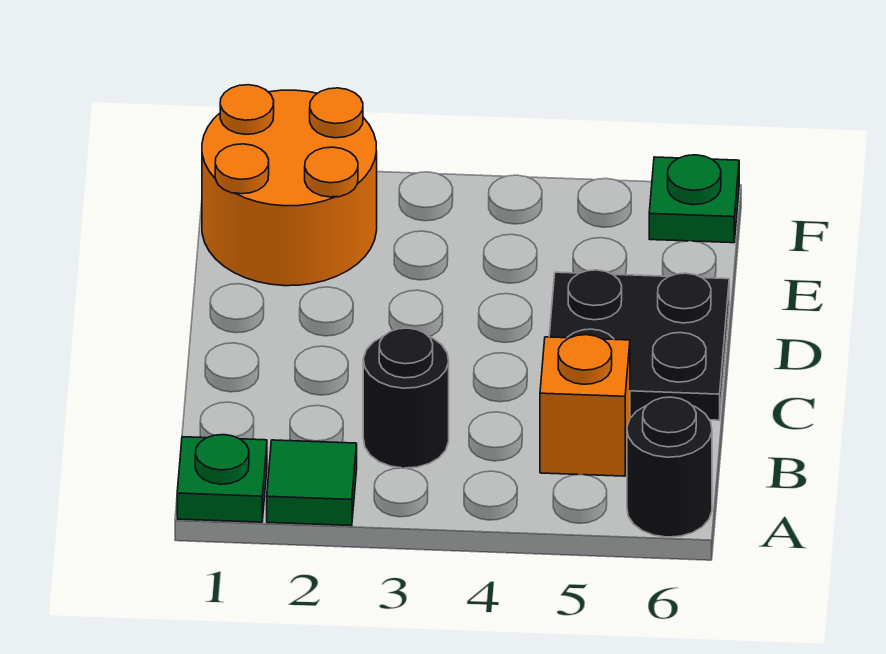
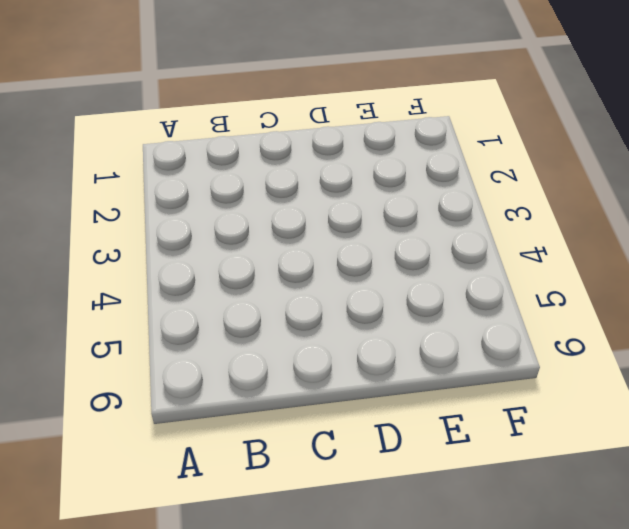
none -> green 1x1 plate [177,435,267,522]
none -> green 1x1 tile [267,440,357,526]

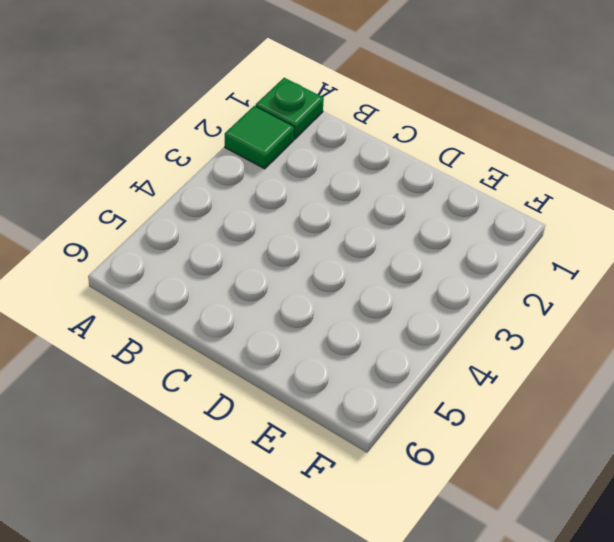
none -> black 1x1 round brick [627,397,712,537]
none -> black 1x1 round brick [363,328,449,468]

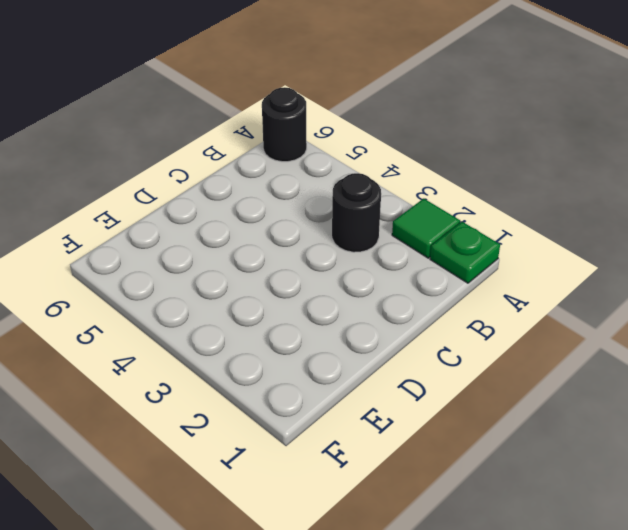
none -> orange 1x1 brick [540,335,630,476]
none -> black 2x2 plate [549,270,729,420]

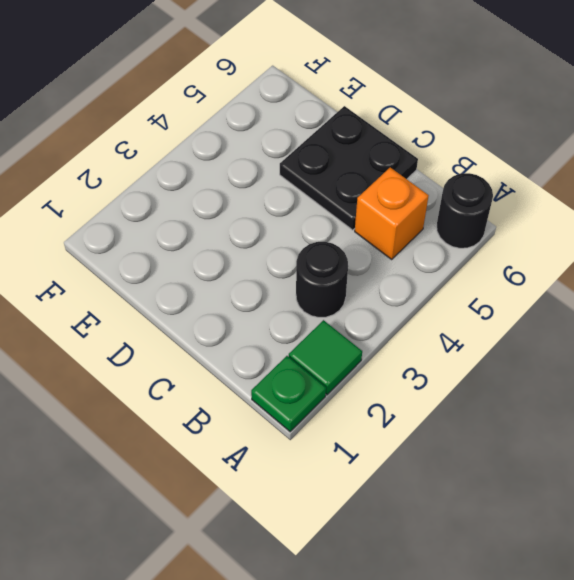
none -> orange 2x2 round brick [202,85,377,286]
none -> green 1x1 plate [649,155,739,243]

